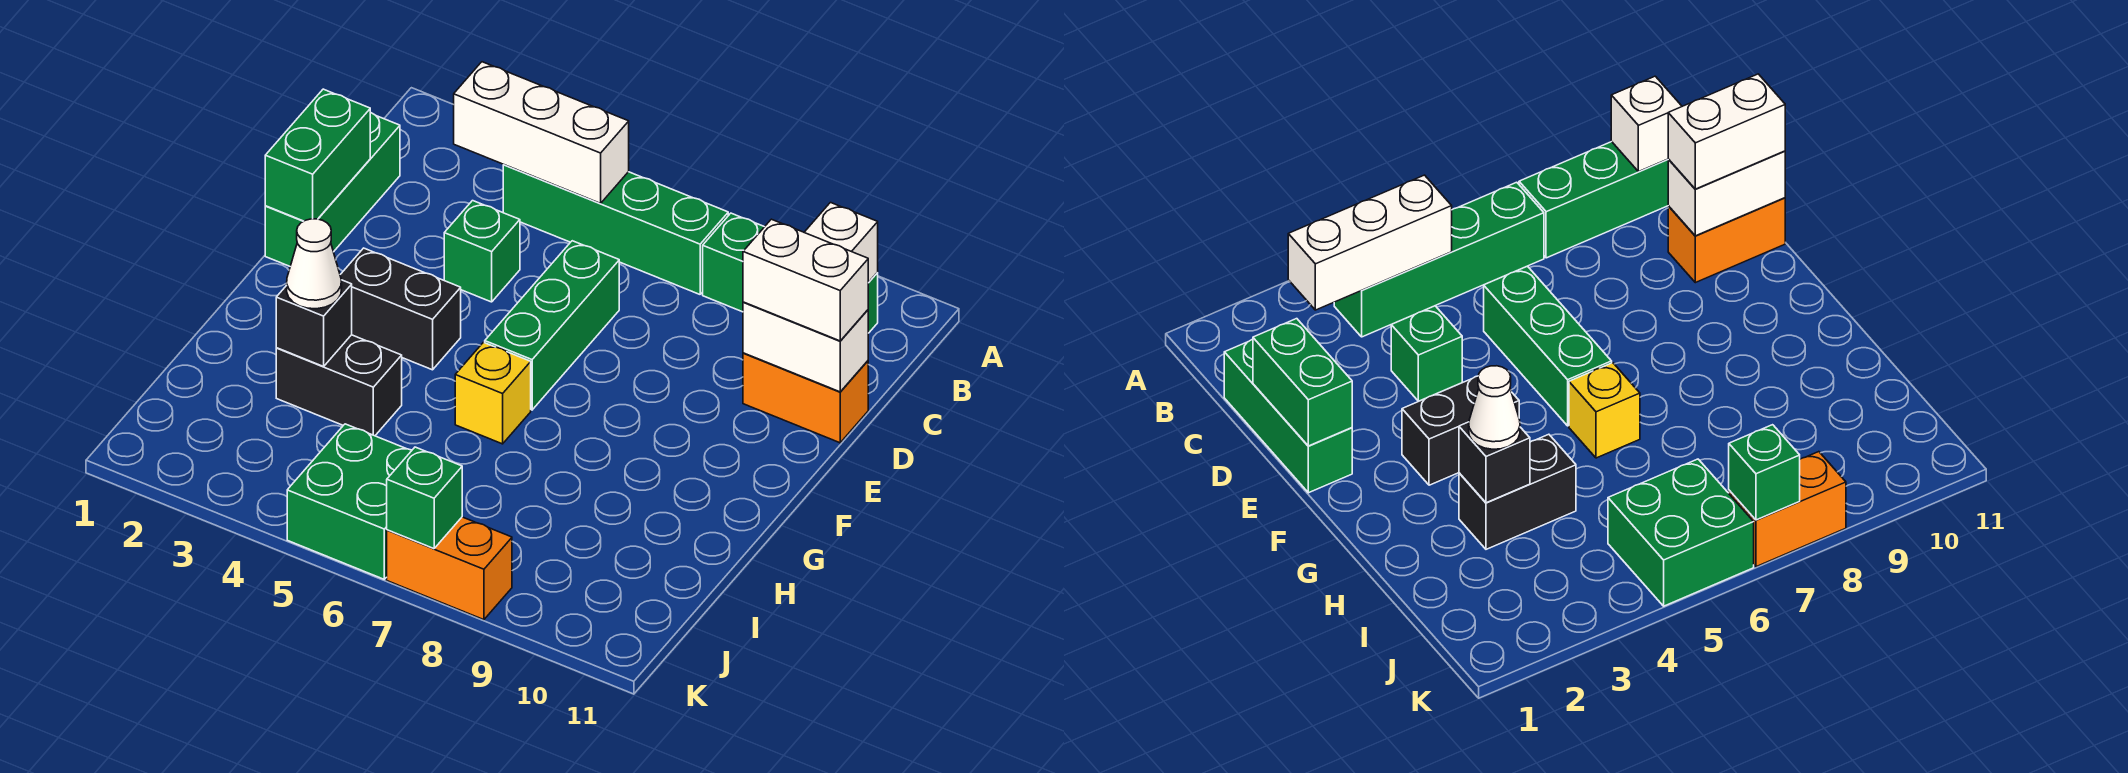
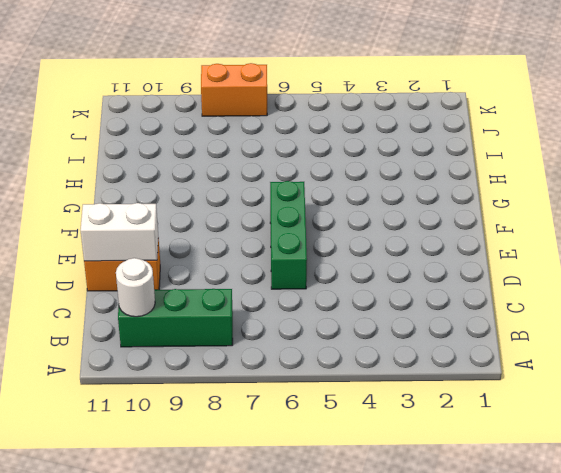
white 1x1 round brick [116,258,155,317] -> white 1x1 brick [804,203,878,282]
none -> green 1x4 brick [503,165,728,294]
none -> green 1x3 brick [265,113,400,266]
none -> green 1x1 brick [444,201,520,302]

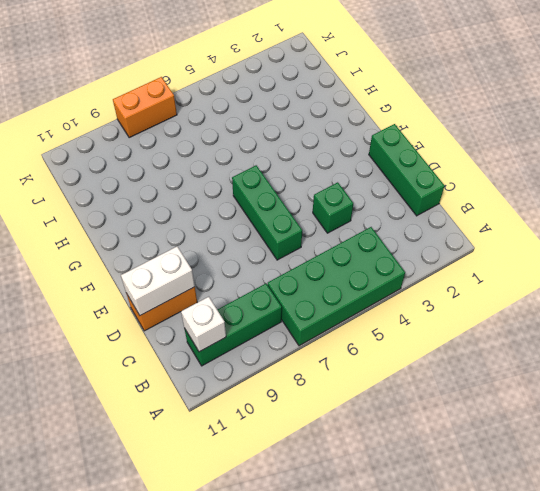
green 2x4 brick [268,227,405,346] -> green 1x4 brick [503,165,728,294]
none -> black 1x2 brick [340,248,461,370]
none -> yellow 1x1 brick [455,342,531,444]
none -> black 1x2 brick [276,335,402,436]

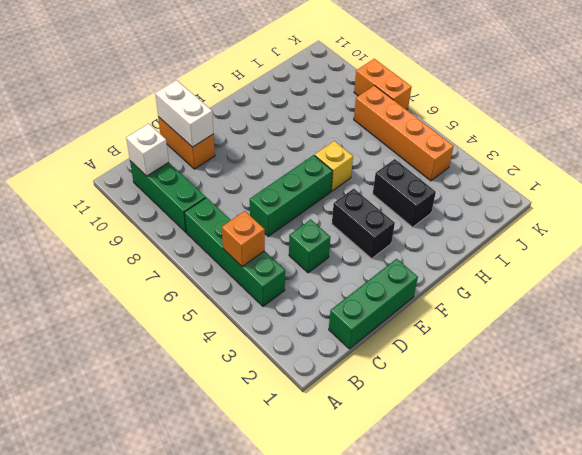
orange 1x1 brick [222,211,265,266] -> white 1x3 brick [454,62,629,203]
orange 1x4 brick [354,85,454,181] -> green 2x2 brick [287,424,412,579]
none -> green 1x2 brick [265,89,370,221]
none -> black 1x1 brick [276,280,352,366]
none -> green 1x1 brick [387,447,462,549]

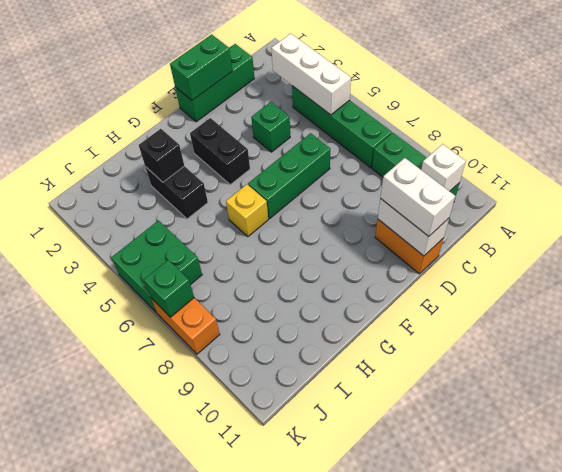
none -> white 1x1 cone [287,219,342,309]

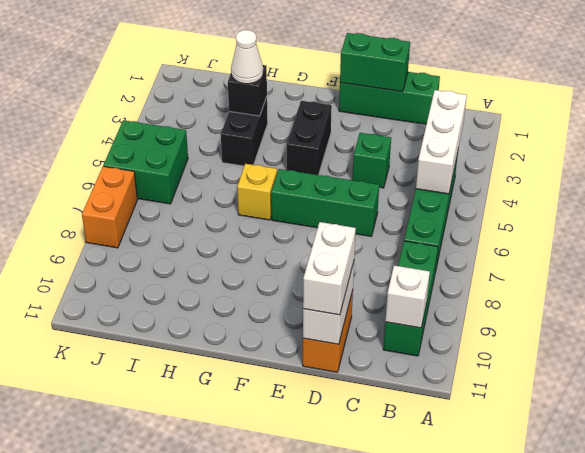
none -> green 1x1 brick [387,447,462,549]

